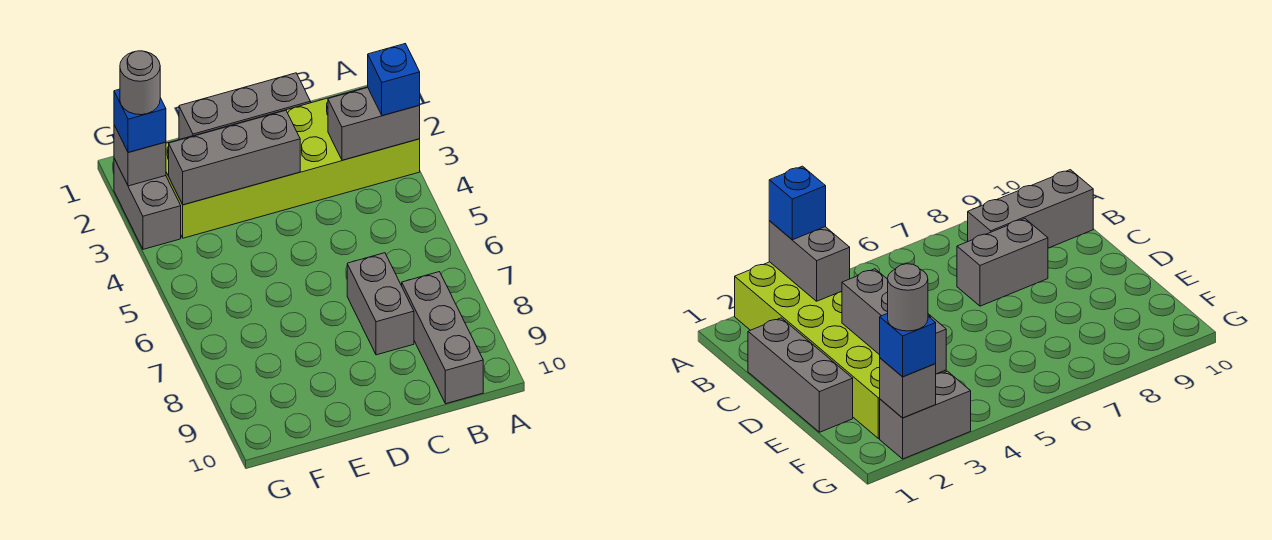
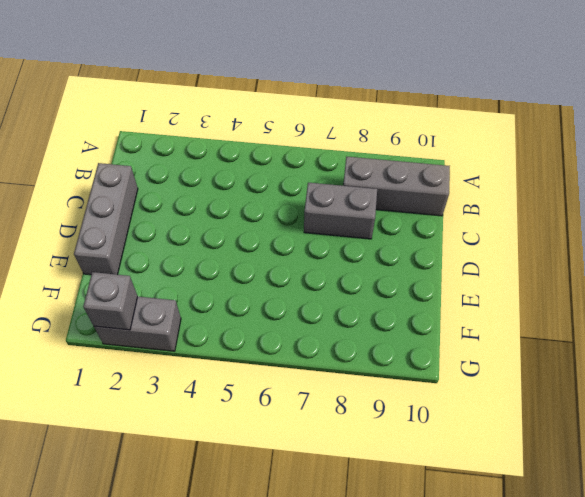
none -> lime 2x6 brick [166,87,420,238]
none -> grey 1x2 brick [328,88,420,160]

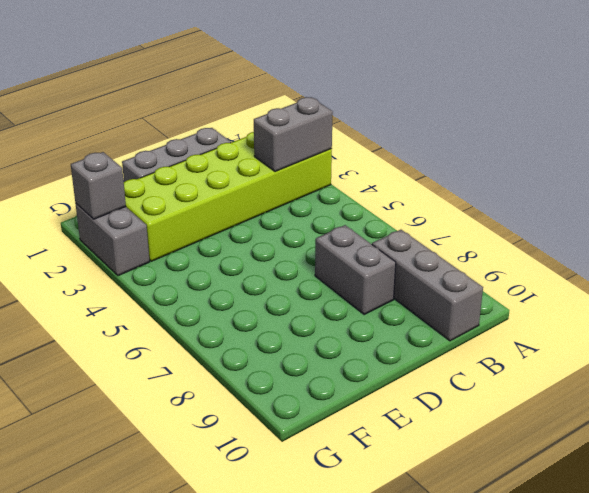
none -> grey 1x3 brick [169,111,300,205]
none -> blue 1x1 brick [368,44,420,116]

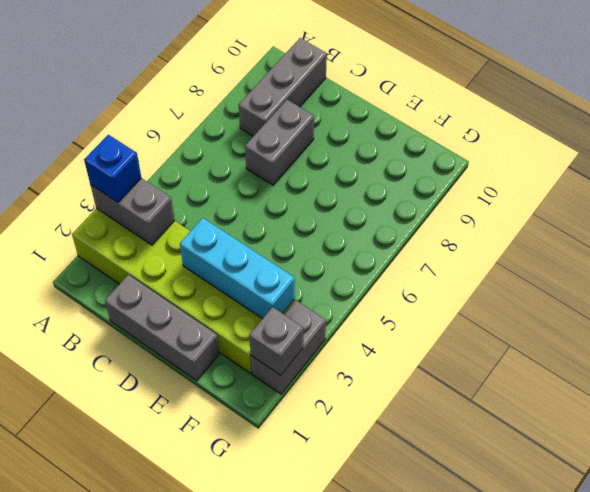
cyan 1x3 brick [180,218,295,319] -> grey 1x3 brick [169,111,300,205]
none -> blue 1x1 brick [114,89,166,153]
none -> grey 1x1 round brick [120,51,160,115]

